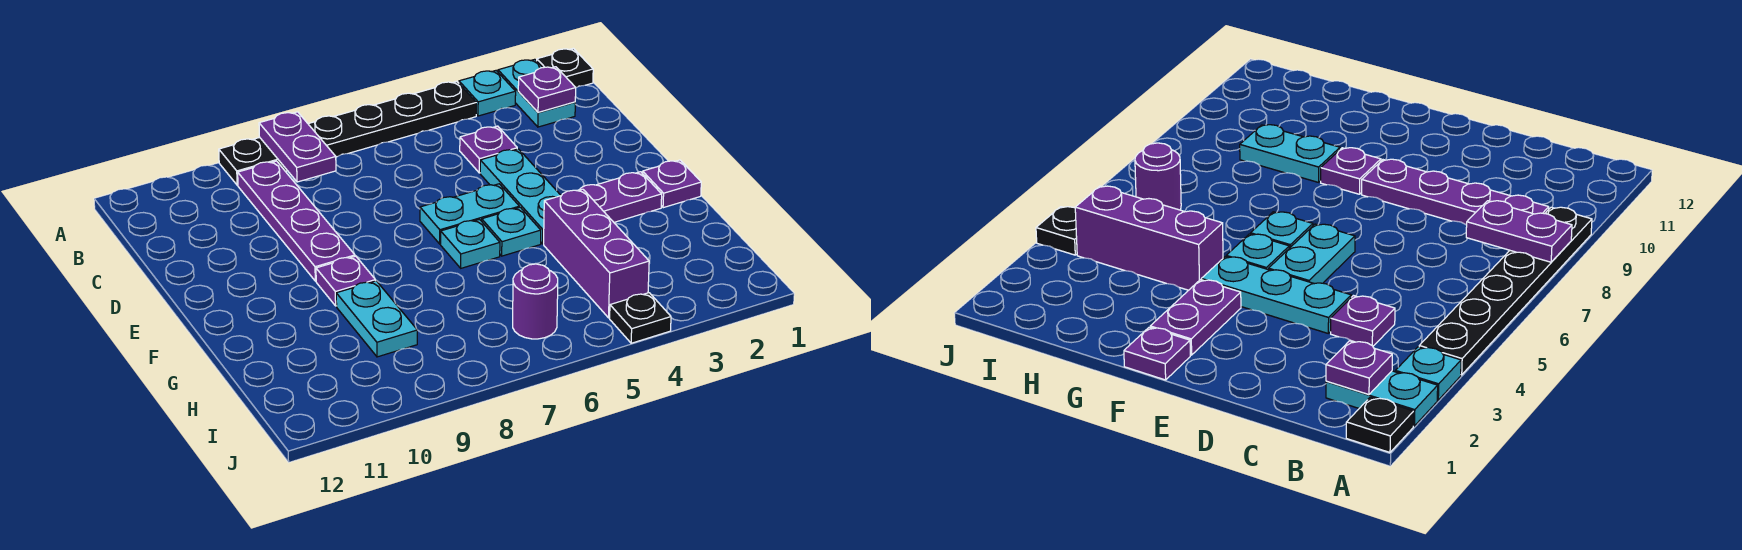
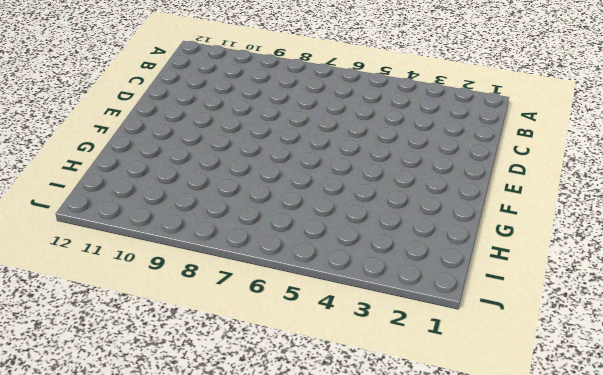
none -> black 1x1 plate [537,48,593,88]
none -> cyan 1x2 plate [498,59,575,127]
none -> cyan 1x1 plate [459,71,516,116]

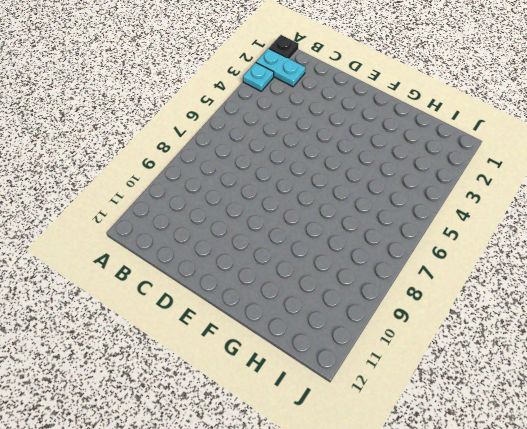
none -> black 1x6 plate [219,82,476,185]
none -> purple 1x4 plate [238,161,355,281]
none -> purple 1x1 plate [460,126,517,173]

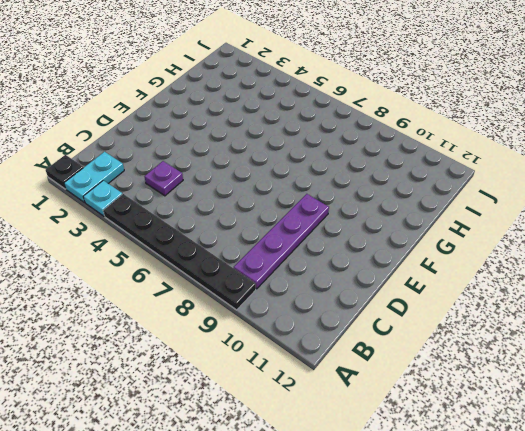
none -> cyan 1x3 plate [480,149,561,244]
none -> cyan 1x2 plate [420,184,519,244]
none -> purple 1x1 plate [643,160,701,208]

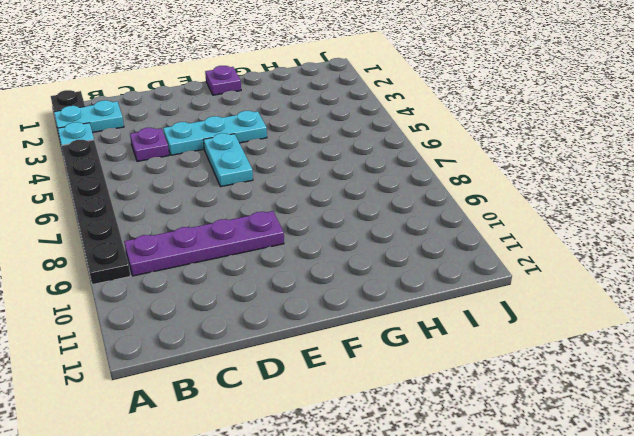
none -> purple 1x2 plate [577,172,662,222]
none -> cyan 1x1 plate [482,207,541,256]
none -> cyan 1x1 plate [441,220,500,268]

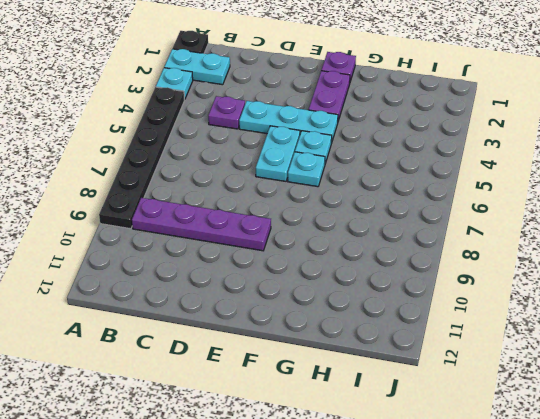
none -> purple 1x1 plate [316,256,375,306]
none -> purple 1x3 brick [544,189,649,318]
none -> cyan 1x2 plate [336,281,417,357]

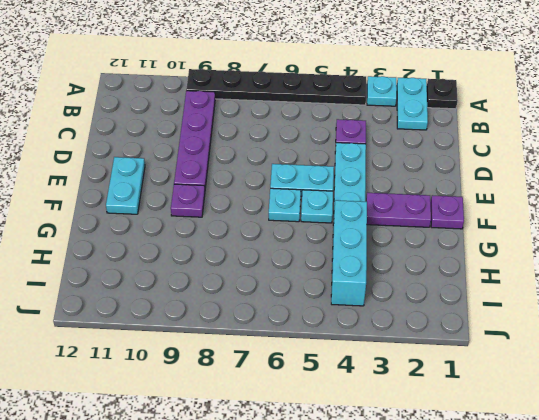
cyan 1x2 plate [106,157,145,214] -> cyan 1x2 plate moved to [336,281,417,357]
cyan 1x3 brick [331,200,367,306] -> purple 1x3 brick [544,189,649,318]
none -> purple 1x1 round brick [513,264,558,339]
none -> black 1x1 plate [610,293,671,343]
none -> purple 1x2 plate [259,112,336,182]

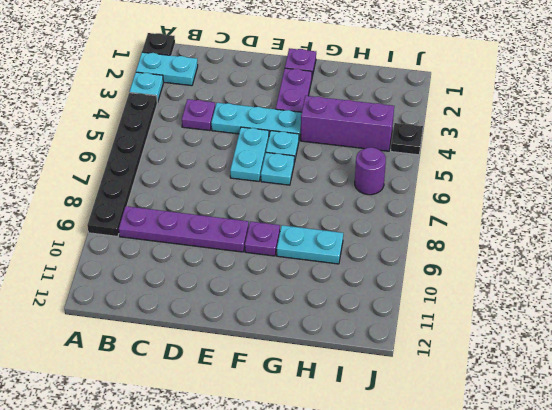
none -> purple 1x2 plate [259,112,336,182]
none -> purple 1x1 plate [518,67,576,112]

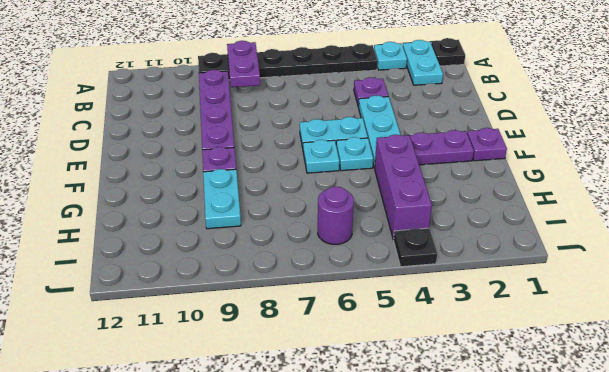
none -> purple 1x1 plate [518,67,576,112]

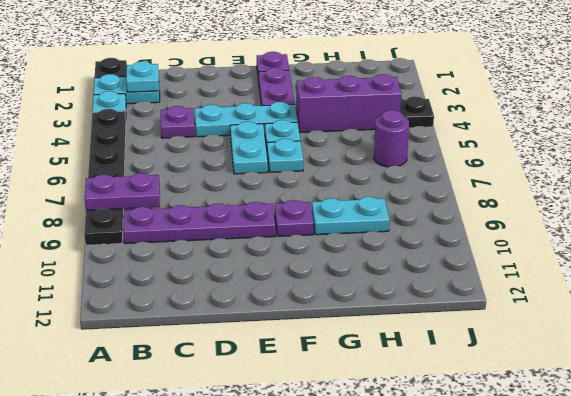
cyan 1x1 plate [126,61,159,92] -> purple 1x1 plate [518,67,576,112]

